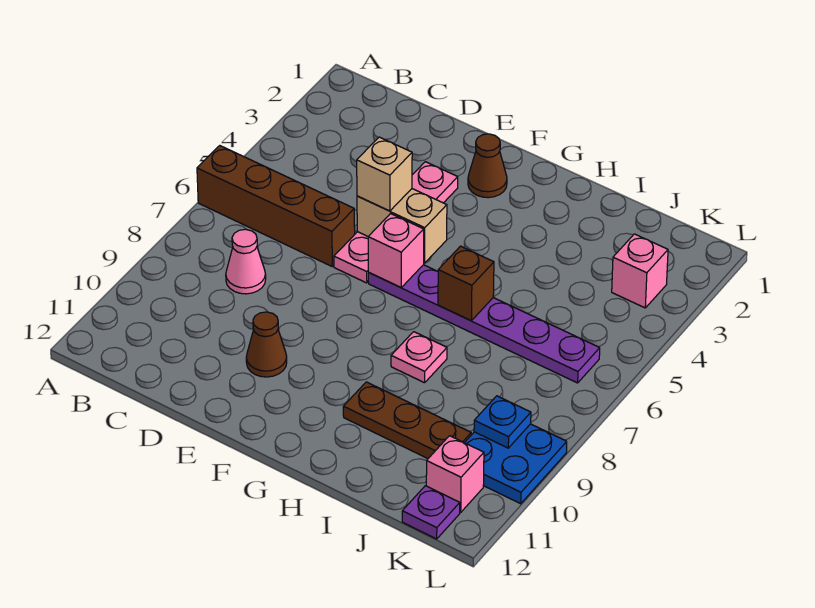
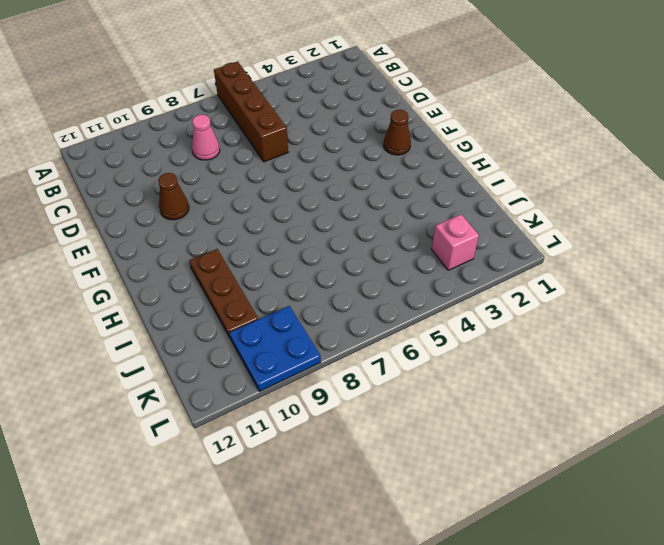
none -> pink 1x4 plate [334,162,458,283]
none -> purple 1x6 plate [368,265,600,383]
none -> pink 1x1 plate [391,332,447,383]

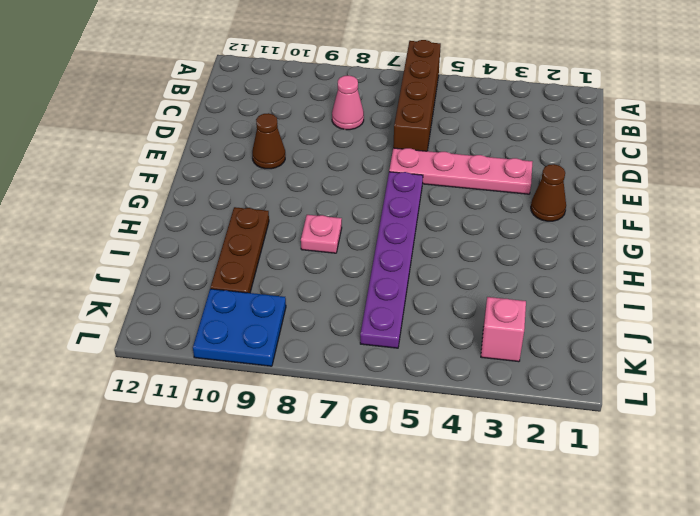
none -> pink 1x1 brick [426,436,484,512]
none -> purple 1x1 plate [402,486,460,539]
none -> tan 1x2 brick [357,189,447,263]

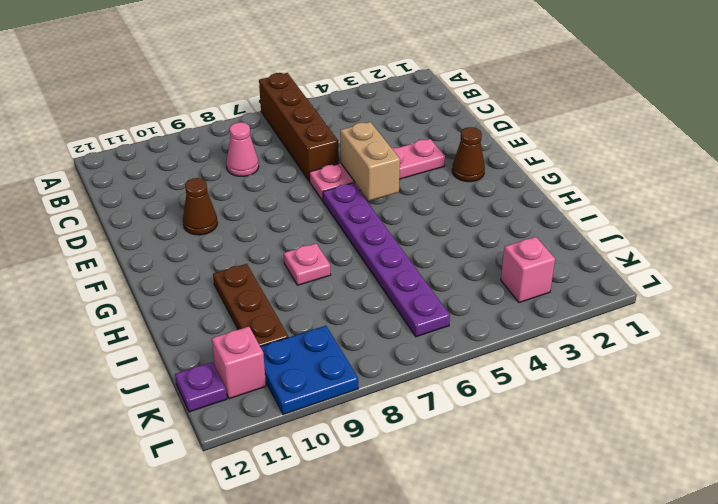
none -> pink 1x1 brick [368,214,424,287]
none -> brown 1x1 brick [438,246,494,321]
none -> blue 1x1 plate [474,396,531,448]

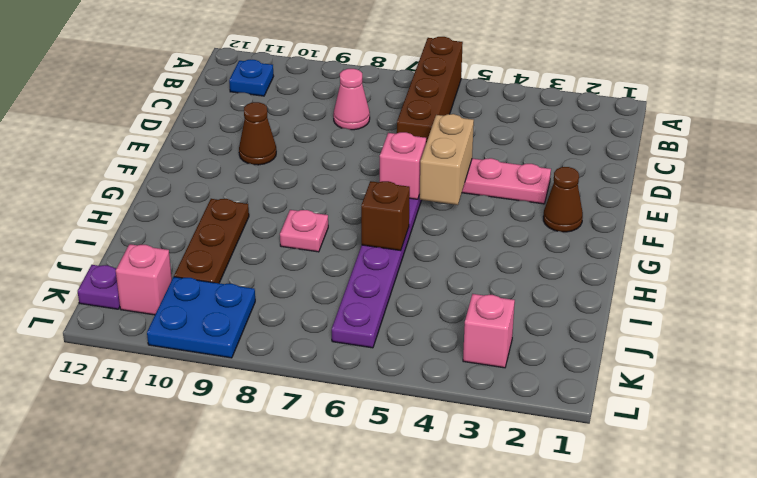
blue 1x1 plate [229,60,274,96] -> blue 1x1 plate moved to [474,396,531,448]
none -> tan 1x1 brick [357,137,412,211]

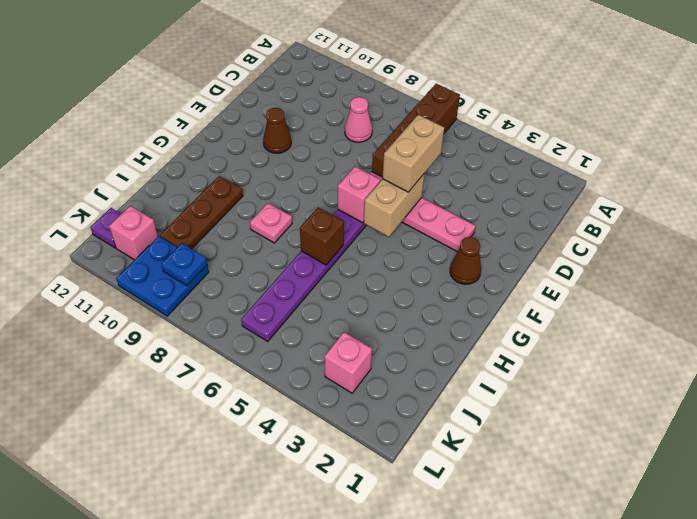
tan 1x2 brick [382,115,444,192] -> tan 1x1 brick [357,137,412,211]

